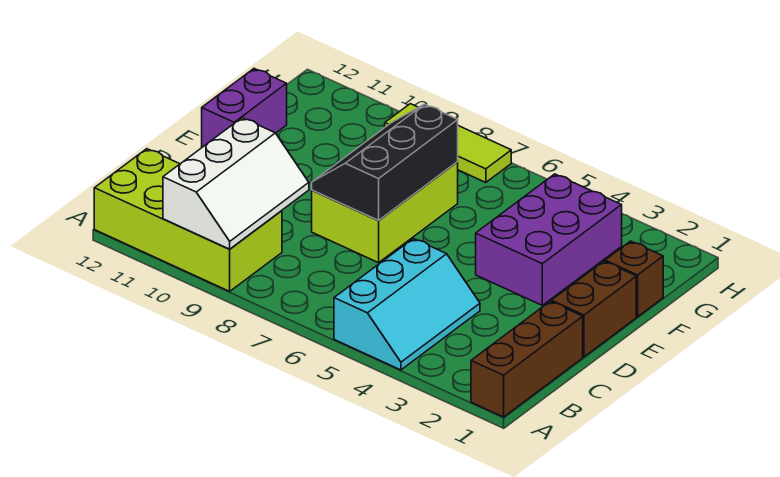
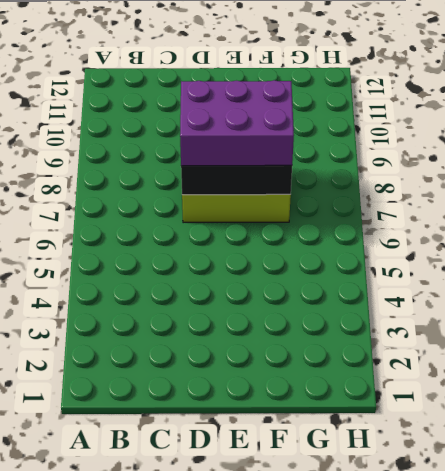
purple 2x3 brick [180,80,294,166] -> purple 2x3 brick moved to [476,174,622,305]
none -> brown 1x3 brick [471,301,583,417]
none -> cyan 2x3 slope [334,239,480,370]

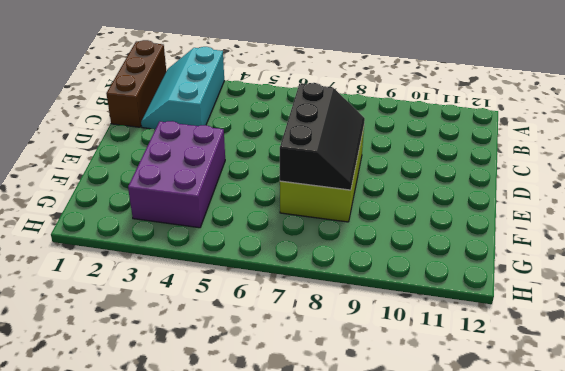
cyan 2x3 slope [141,47,224,129] -> cyan 2x3 slope moved to [334,239,480,370]
none -> lime 2x4 brick [94,149,282,291]
none -> brown 1x2 brick [551,261,636,357]

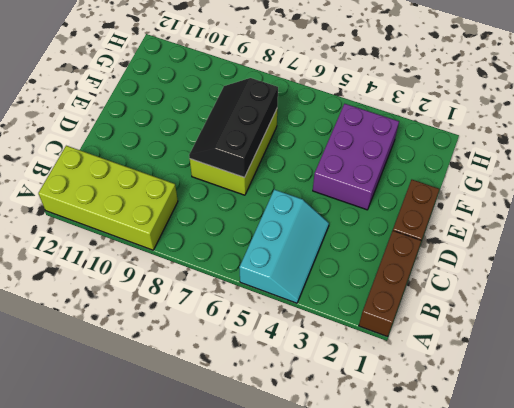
none -> purple 1x2 brick [202,69,287,147]
none -> brown 1x1 brick [605,241,663,317]

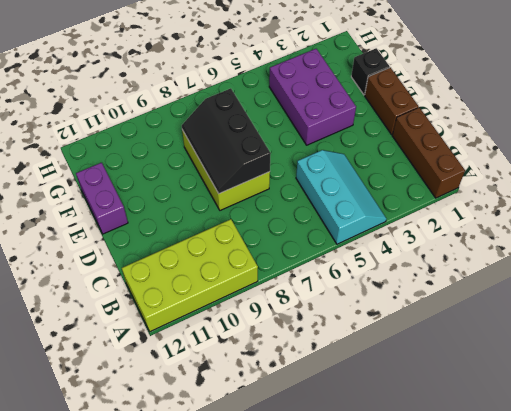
black 1x1 brick [351,48,390,95] -> brown 1x1 brick [605,241,663,317]
none -> lime 1x3 tile [385,104,511,182]
none -> white 2x3 slope [163,118,309,249]

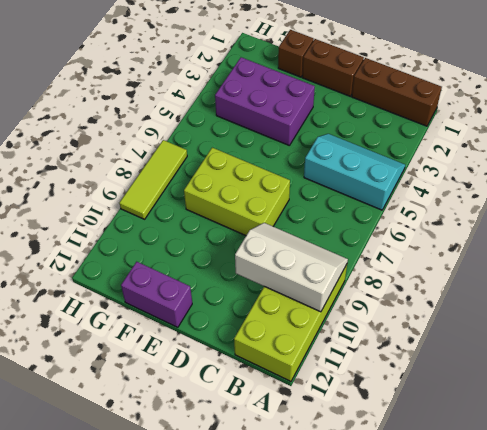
none -> black 2x3 slope [312,104,458,220]

